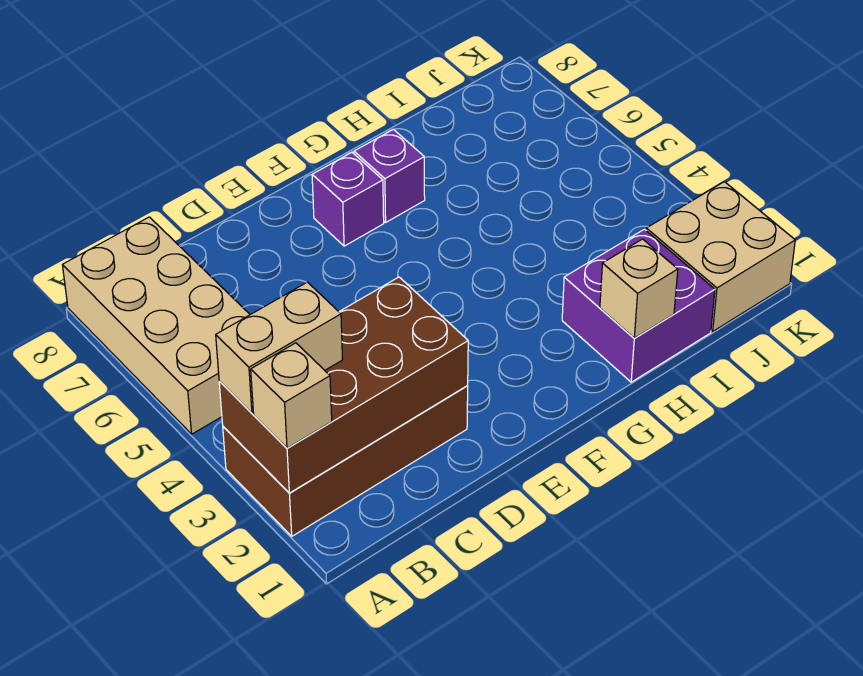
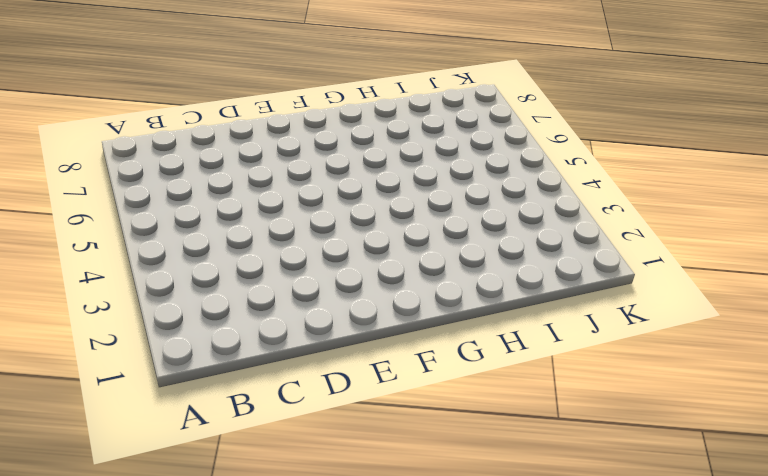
none -> brown 2x4 brick [223,386,468,536]
none -> tan 2x4 brick [62,217,250,434]

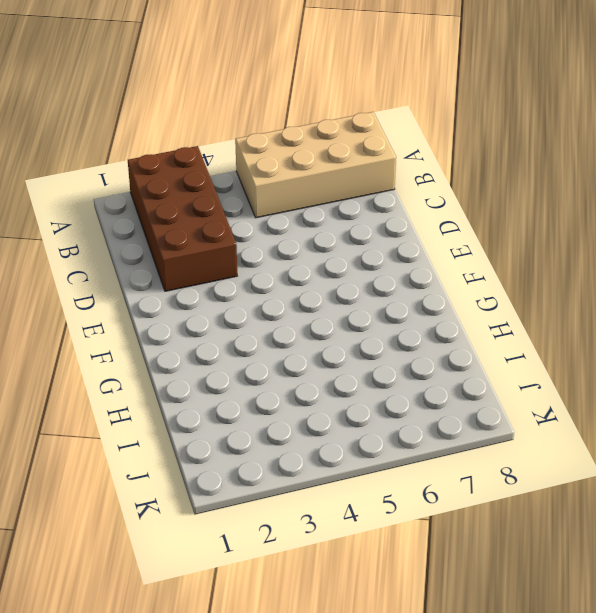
none -> purple 1x1 brick [312,153,384,246]
none -> purple 1x1 brick [354,129,425,222]

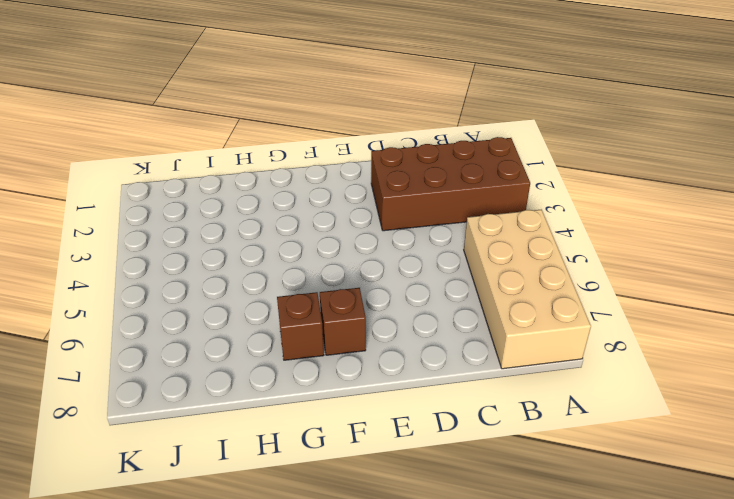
brown 1x1 brick [320,288,366,355] -> purple 1x1 brick [312,153,384,246]
brown 1x1 brick [277,292,324,360] -> purple 1x1 brick [354,129,425,222]
none -> purple 2x2 brick [562,229,715,382]
none -> tan 2x2 brick [646,182,795,331]

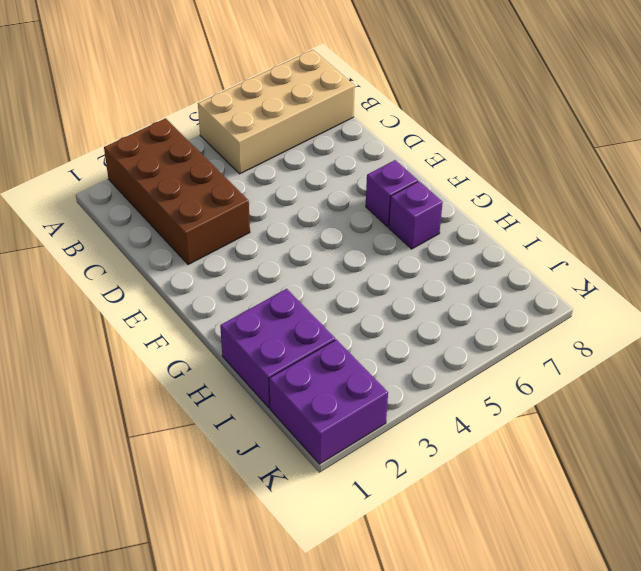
purple 2x2 brick [269,340,388,464] -> tan 2x2 brick [646,182,795,331]
none -> brown 2x4 brick [219,277,468,493]
none -> tan 1x1 brick [600,239,678,338]

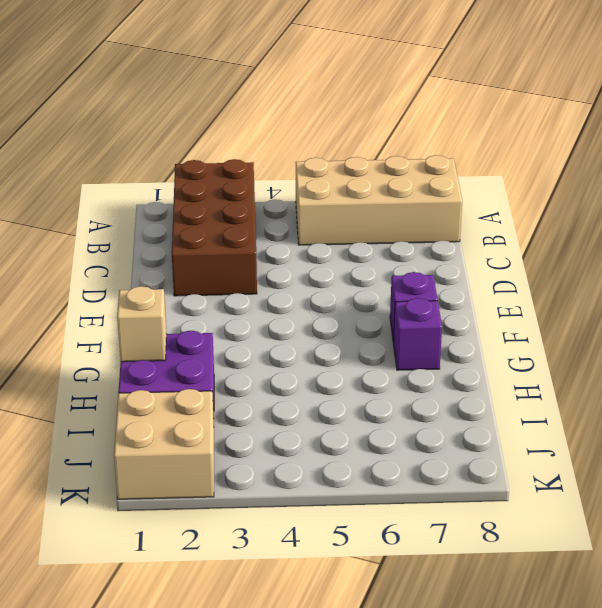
none -> brown 2x4 brick [219,277,468,493]
none -> tan 1x1 brick [251,343,332,448]

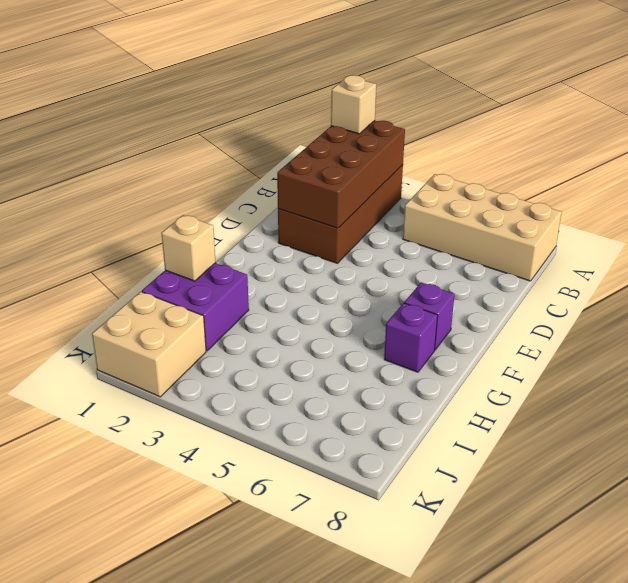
none -> tan 1x2 brick [216,282,343,413]

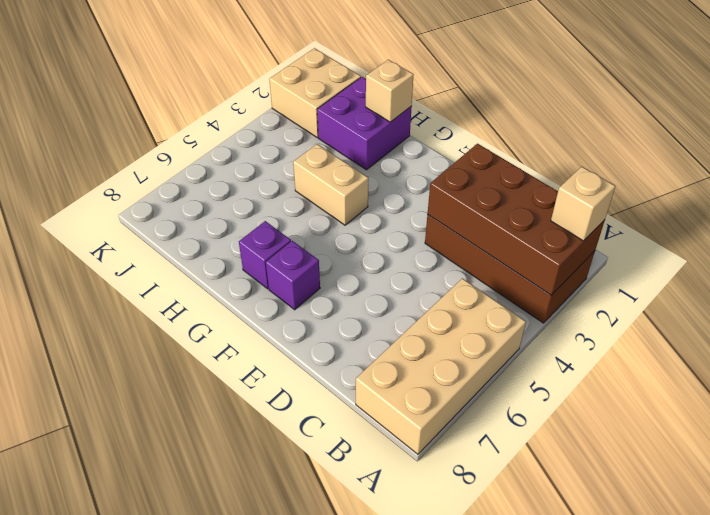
tan 1x2 brick [293,144,369,225] -> tan 1x2 brick moved to [216,282,343,413]

